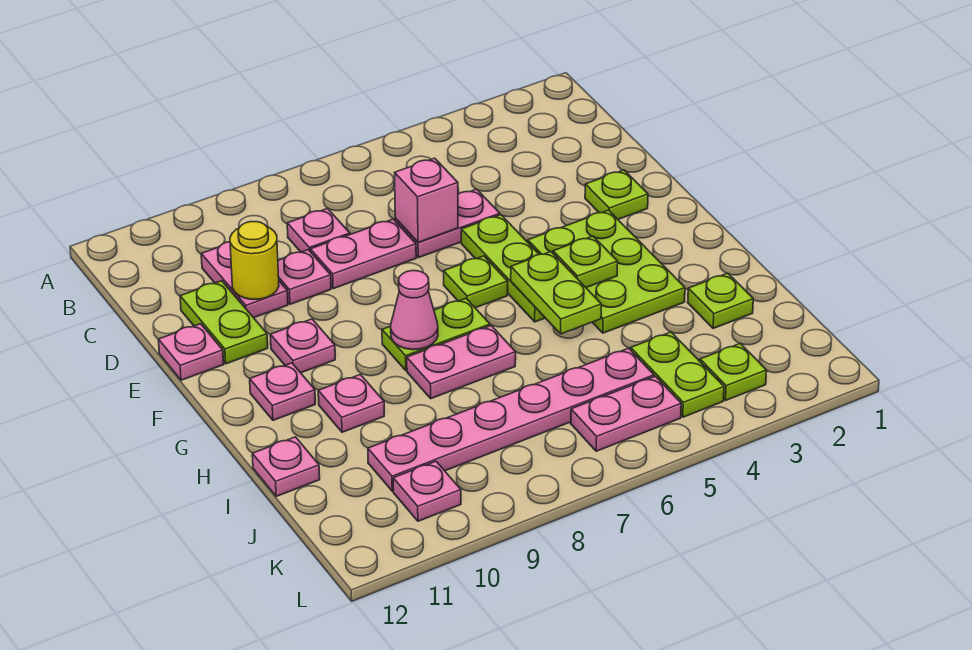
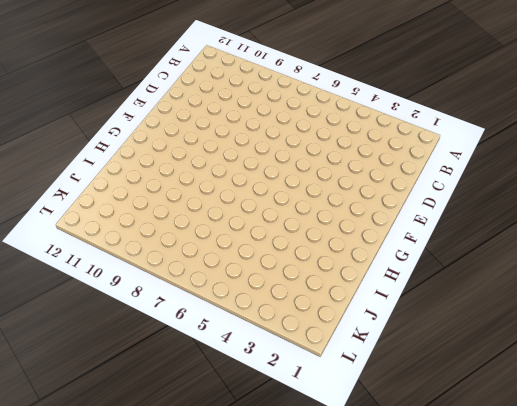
none -> pink 1x1 plate [287,209,350,252]
none -> pink 1x2 plate [201,242,288,318]
none -> pink 1x2 plate [395,189,500,258]

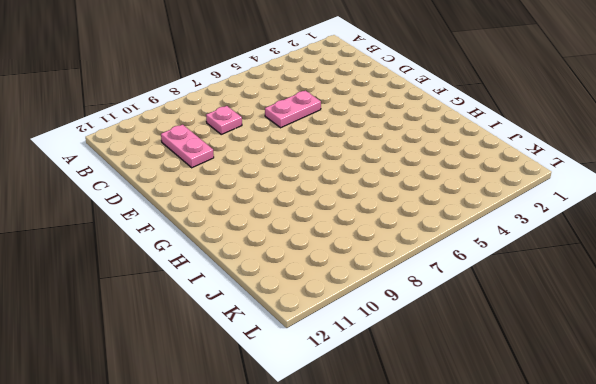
none -> pink 1x2 plate [310,219,416,289]
none -> pink 1x1 plate [278,250,331,304]
none -> lime 1x2 plate [180,281,268,364]

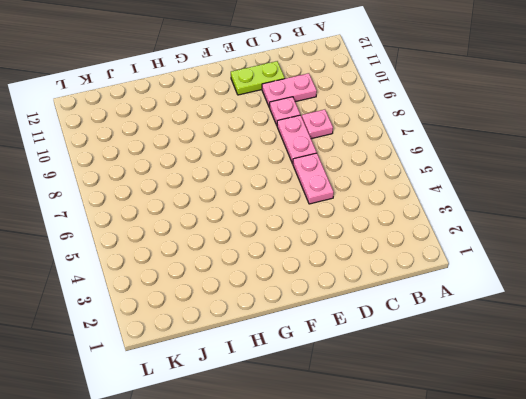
none -> lime 1x1 plate [585,170,648,219]
none -> lime 1x3 plate [461,215,545,322]
none -> pink 1x1 plate [158,324,224,380]

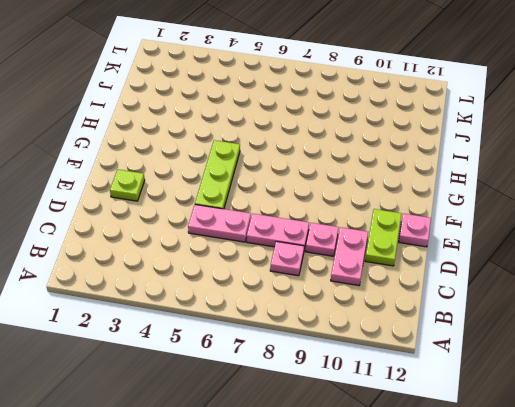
none -> lime 2x3 plate [528,210,685,333]
none -> lime 1x1 plate [444,256,508,308]
none -> pink 1x1 plate [270,319,335,373]

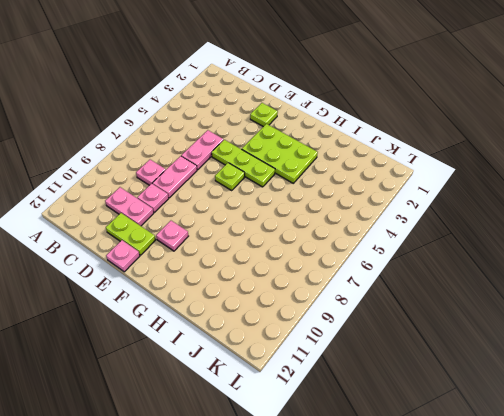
none -> lime 1x2 plate [382,298,490,370]
none -> pink 1x1 plate [250,363,315,420]
none -> pink 1x2 plate [407,326,516,399]

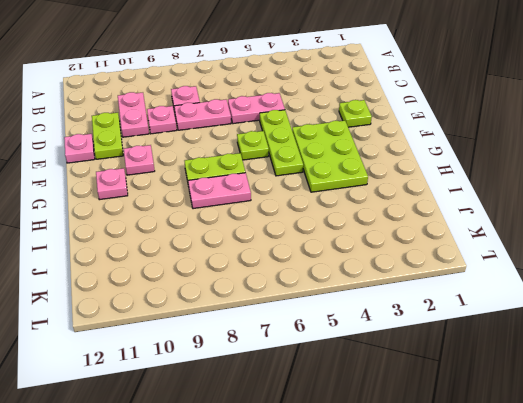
none -> pink 1x1 plate [318,375,384,432]
none -> lime 1x1 plate [688,273,753,329]
none -> pink 1x1 plate [252,437,320,496]

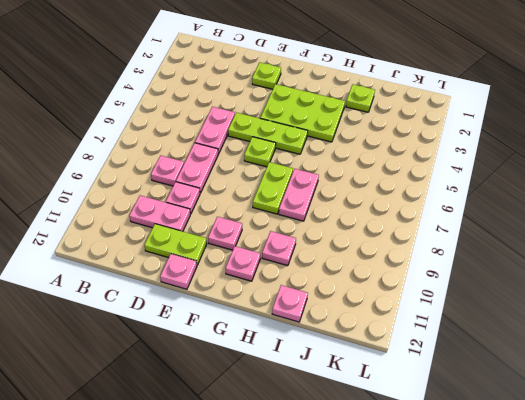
none -> lime 1x2 plate [631,332,724,417]
none -> pink 1x6 plate [368,348,654,491]
none -> lime 1x1 plate [700,344,767,400]

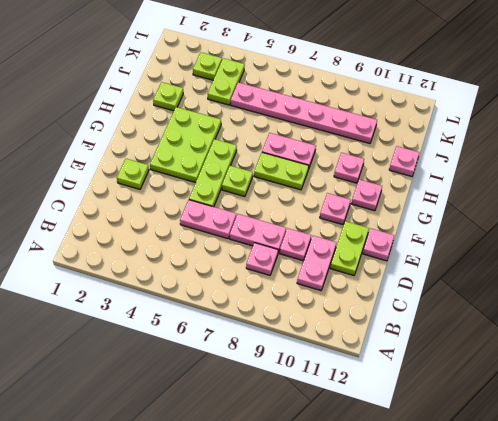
none -> pink 1x2 plate [571,376,681,451]
none -> pink 1x1 plate [393,461,461,521]
none -> pink 1x1 brick [395,158,458,242]

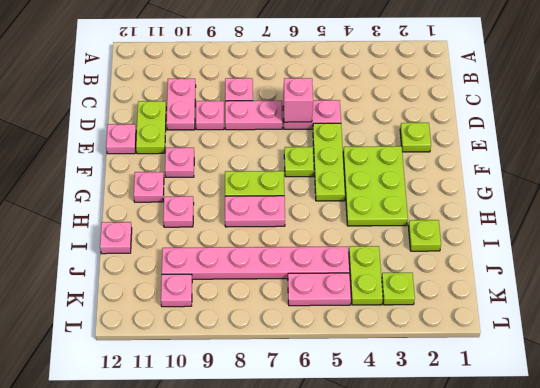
none -> yellow 1x1 round brick [230,222,279,300]
none -> lime 1x1 plate [553,236,618,288]
none -> lime 1x2 plate [511,252,601,334]

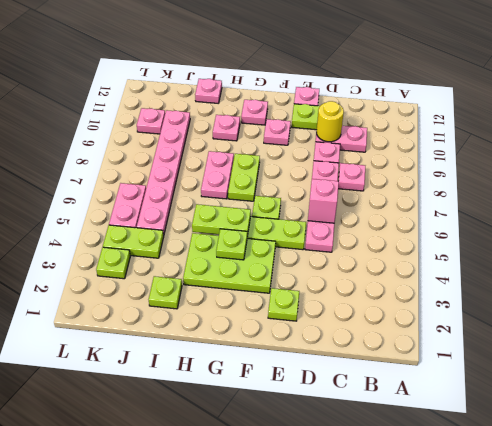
none -> pink 1x1 cone [391,271,438,350]

